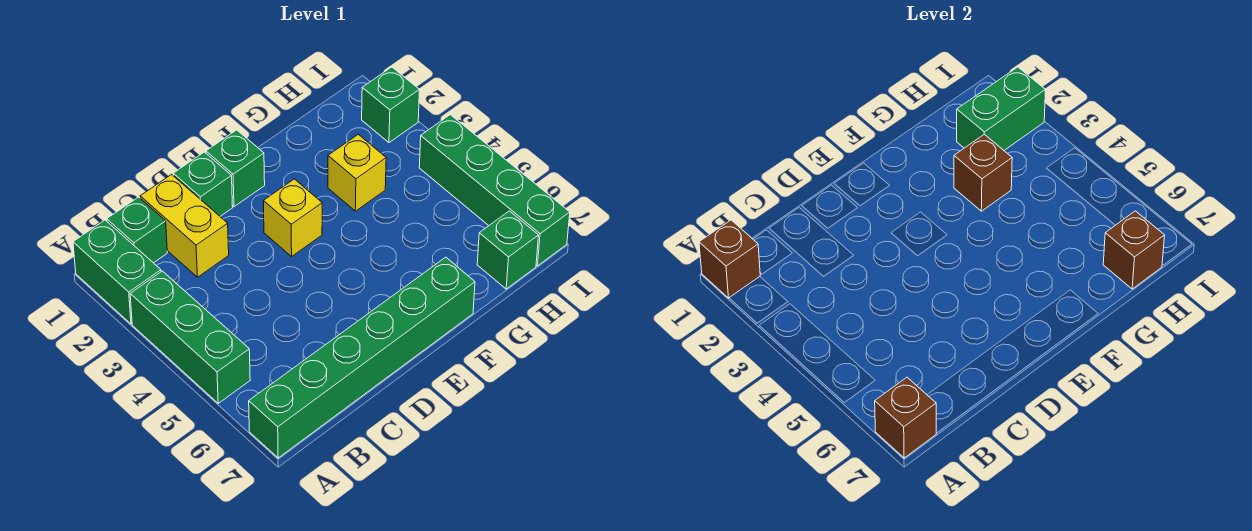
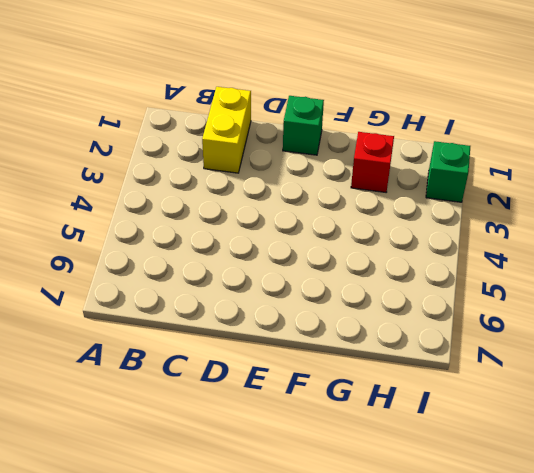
red 1x1 brick [351,132,394,192] -> none
none -> green 1x2 brick [73,220,161,324]
none -> green 1x3 brick [130,271,250,403]
none -> green 1x6 brick [249,257,475,458]

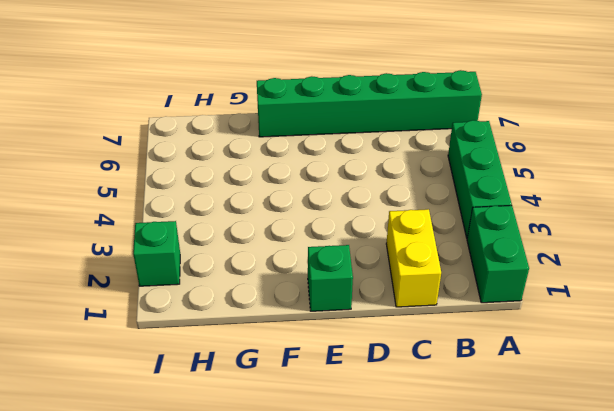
none -> green 1x1 brick [107,197,167,263]
none -> green 1x1 brick [173,152,233,216]
none -> yellow 1x1 brick [263,179,322,256]

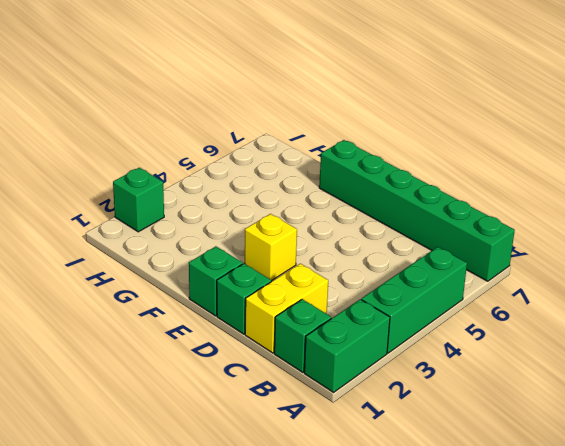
none -> yellow 1x1 brick [328,134,386,211]
none -> green 1x1 brick [477,211,539,289]
none -> green 1x4 brick [419,115,570,266]

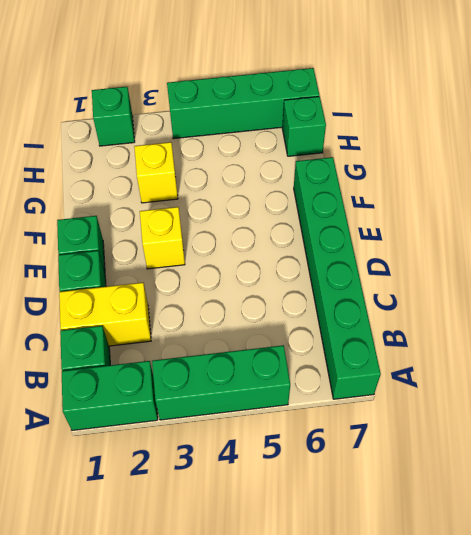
none -> brown 1x1 brick [699,220,760,298]
none -> brown 1x1 brick [875,377,936,458]
none -> brown 1x1 brick [954,134,1012,211]

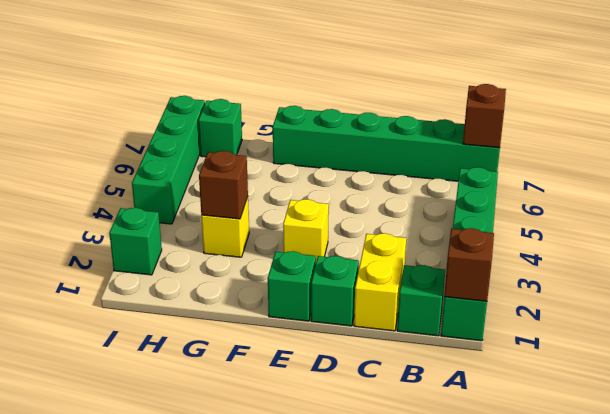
none -> green 1x2 brick [957,67,1045,150]
none -> brown 1x1 brick [1103,211,1165,289]

